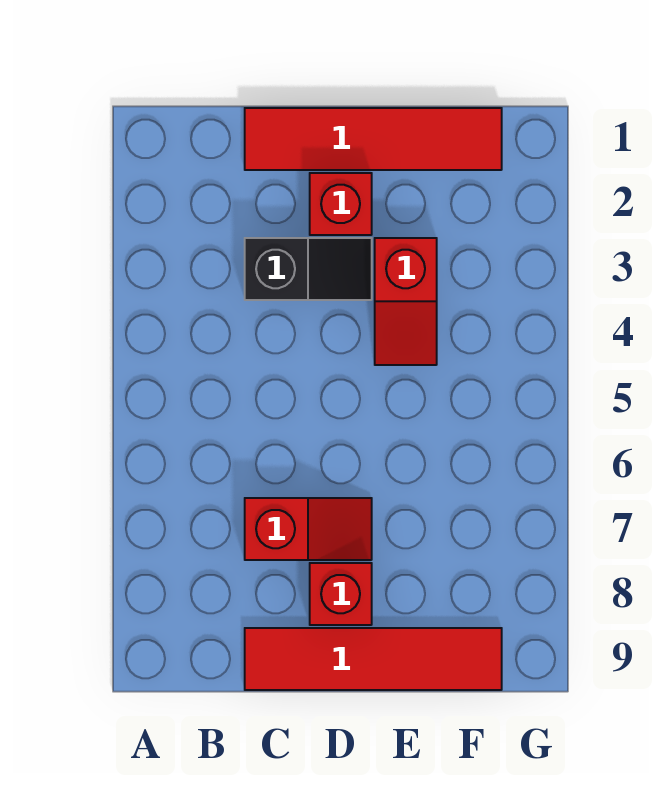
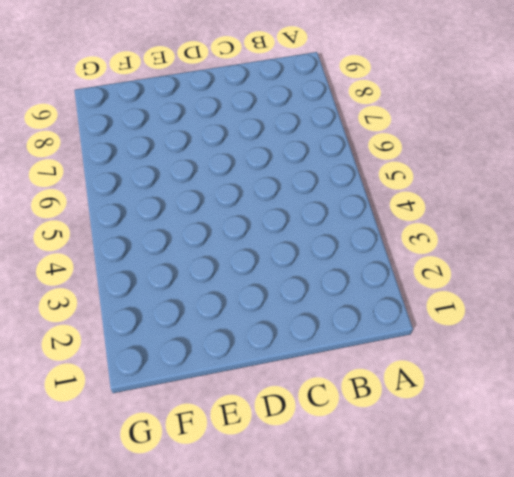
none -> red 1x4 tile [245,108,502,170]
none -> black 1x2 slope [245,238,372,300]

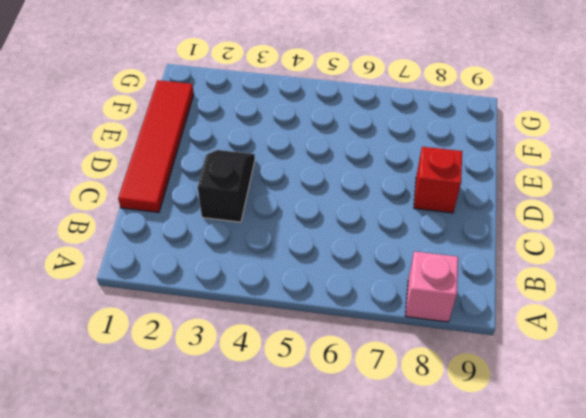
pink 1x1 brick [405,251,458,322] -> none
none -> red 1x2 slope [245,498,372,560]
none -> red 1x4 tile [245,628,502,690]

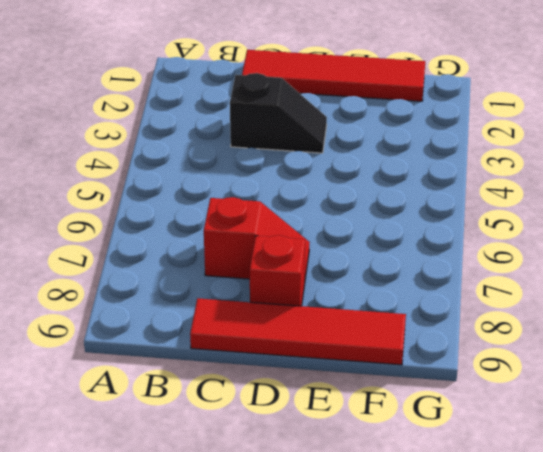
none -> red 1x1 brick [310,173,372,235]
none -> red 1x2 slope [375,238,437,365]

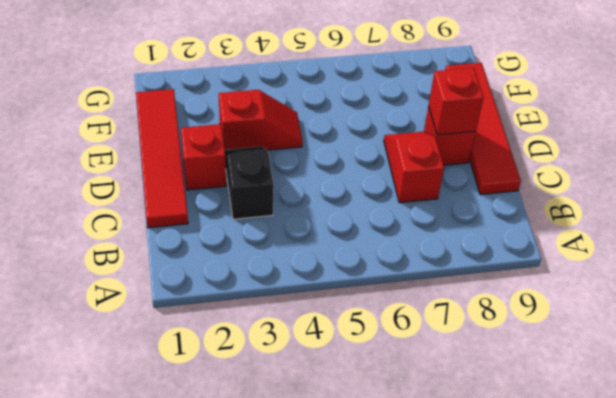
red 1x1 brick [429,68,484,135] -> none

